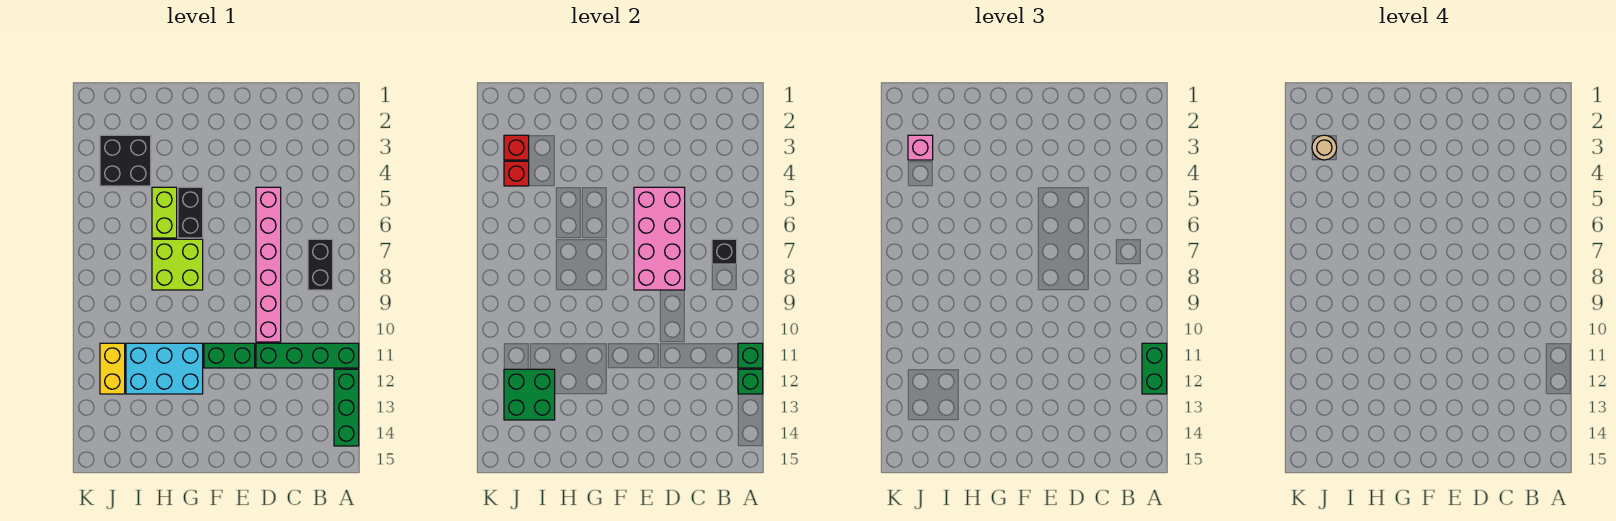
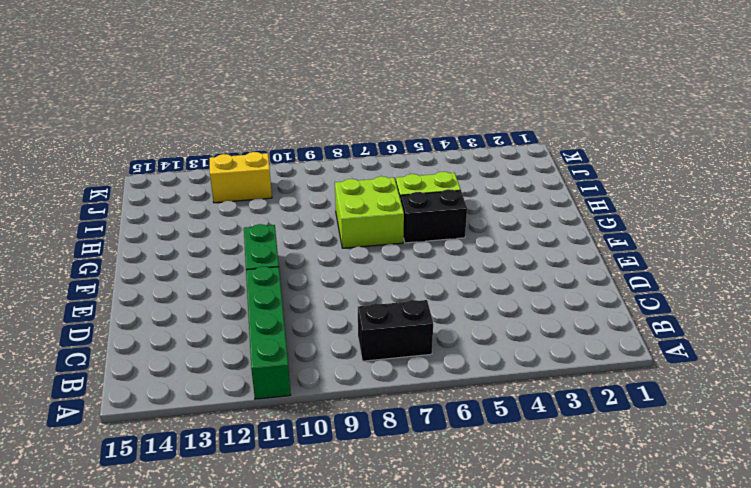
none -> green 1x3 brick [334,369,359,446]
none -> pink 1x6 brick [256,187,281,342]
none -> cyan 2x3 brick [126,343,203,394]

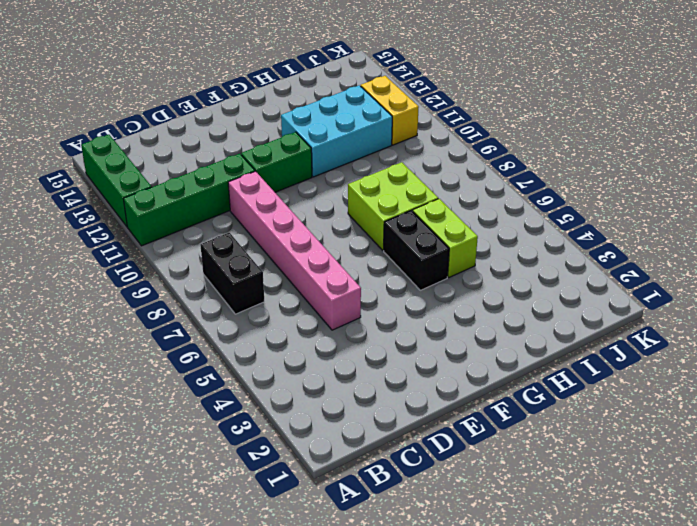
none -> black 2x2 brick [100,135,151,186]
none -> green 1x1 brick [738,343,763,368]
none -> green 1x1 brick [738,369,763,394]

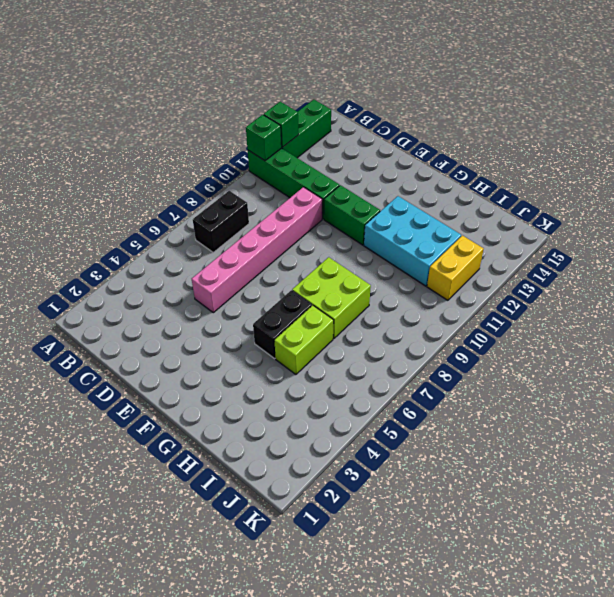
none -> black 2x2 brick [100,135,151,186]
none -> black 1x1 brick [712,239,737,264]
none -> pink 2x4 brick [634,187,685,290]

